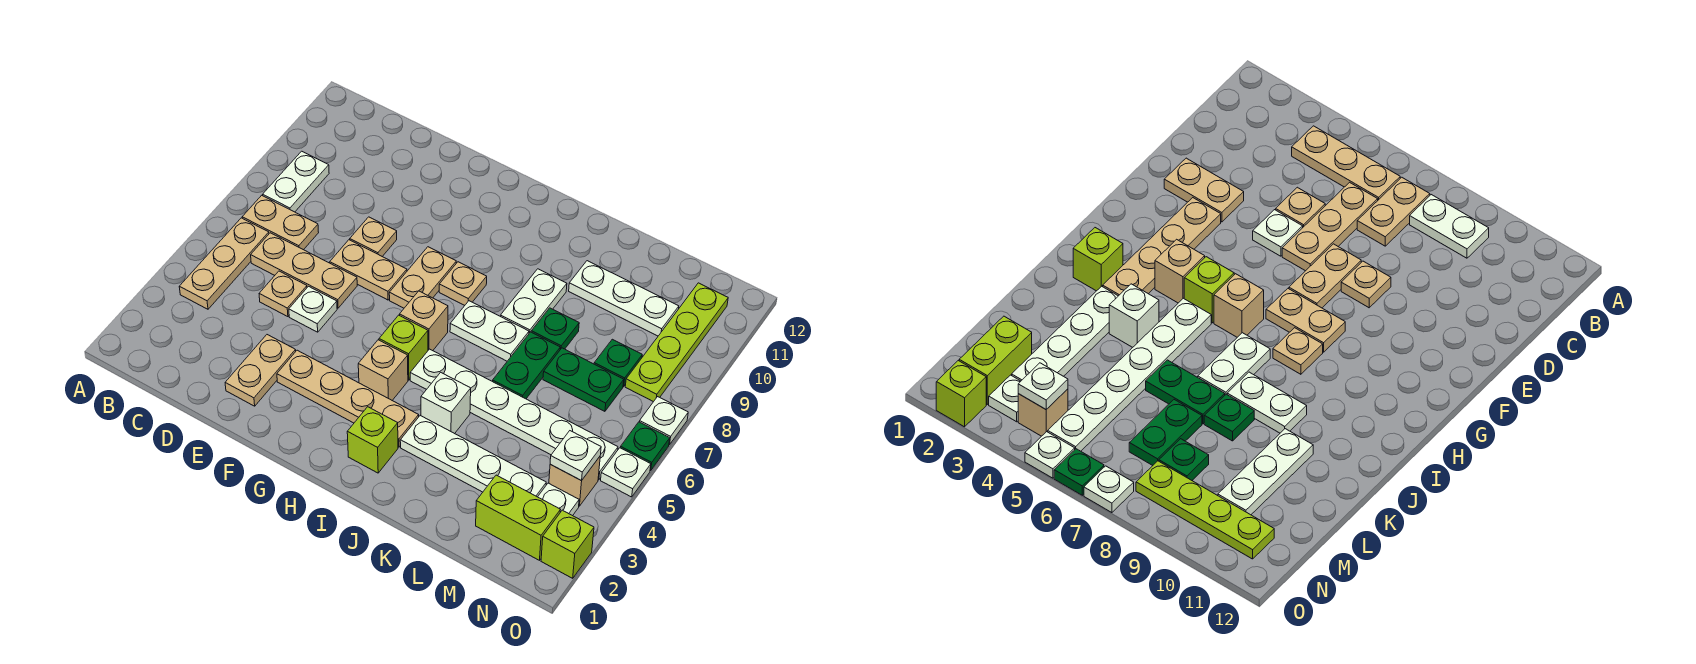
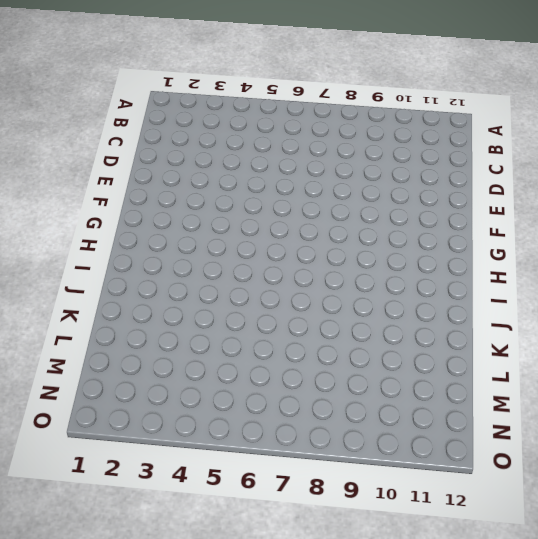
none -> tan 1x3 plate [179,218,269,309]
none -> tan 1x2 plate [242,195,319,250]
none -> white 1x2 plate [263,151,329,212]
none -> tan 1x3 plate [251,233,357,308]

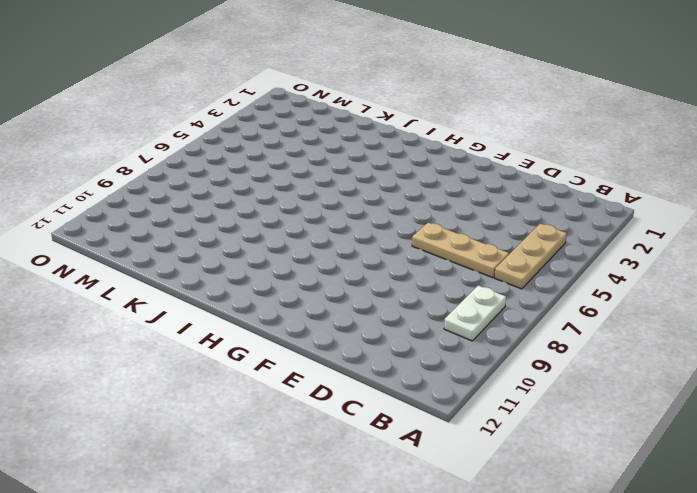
none -> tan 1x2 plate [242,195,319,250]
none -> tan 1x1 plate [259,271,307,317]
none -> tan 1x2 plate [225,335,296,406]
none -> white 1x1 plate [289,286,337,332]

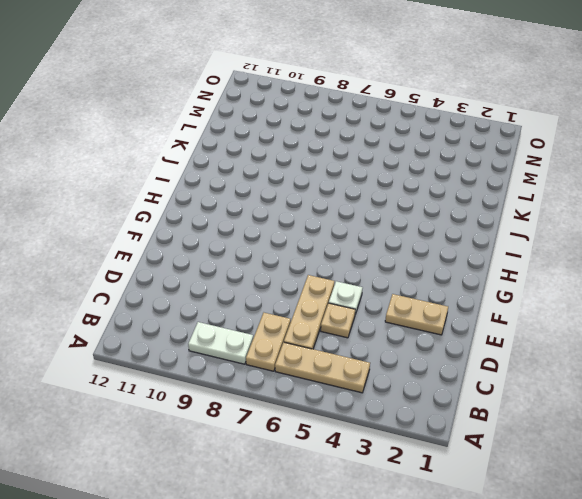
none -> tan 1x2 plate [330,240,407,300]
none -> tan 1x1 plate [350,217,397,256]
none -> tan 1x4 plate [277,350,419,447]
none -> tan 1x2 plate [389,247,456,308]

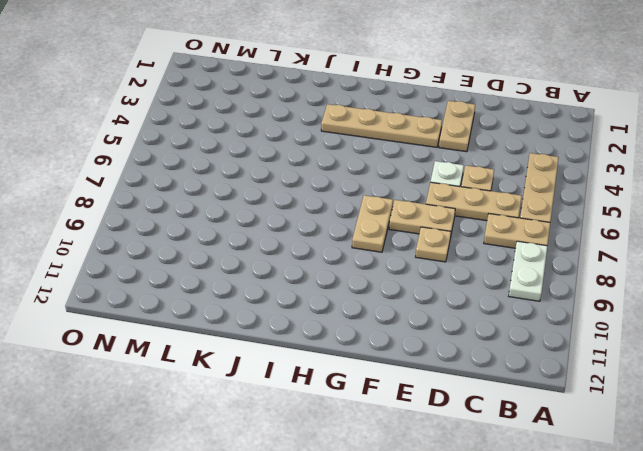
none -> tan 1x1 brick [358,340,408,400]
none -> lime 1x1 brick [379,315,428,380]
none -> tan 1x1 brick [400,291,448,351]
none -> tan 1x1 plate [439,262,487,305]

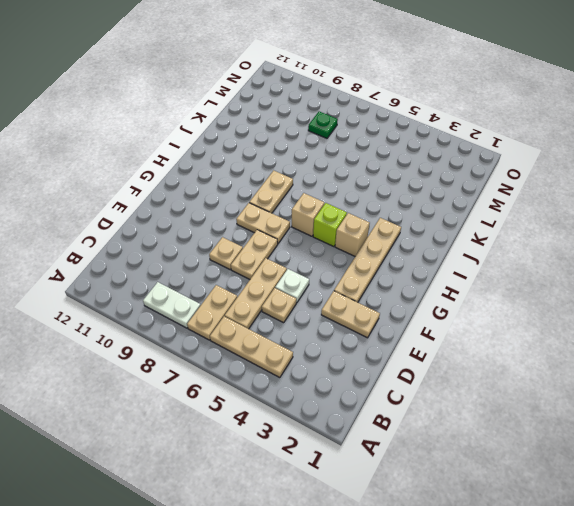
tan 1x2 plate [249,170,293,213] -> tan 1x1 plate [439,262,487,305]
none -> lime 1x1 brick [347,407,398,473]
none -> white 1x6 plate [410,349,618,480]
none -> white 1x2 plate [450,301,529,361]
none -> white 1x4 plate [400,416,546,497]

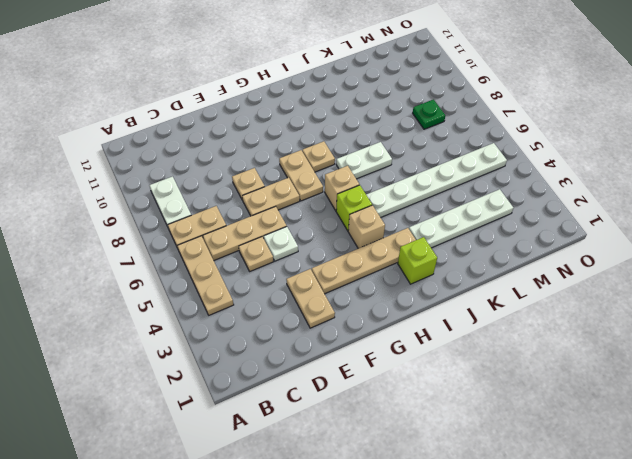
none -> white 1x1 brick [421,372,471,434]
none -> white 1x2 plate [500,269,567,333]
none -> green 1x2 plate [493,332,560,399]
none -> green 1x1 plate [531,308,579,349]

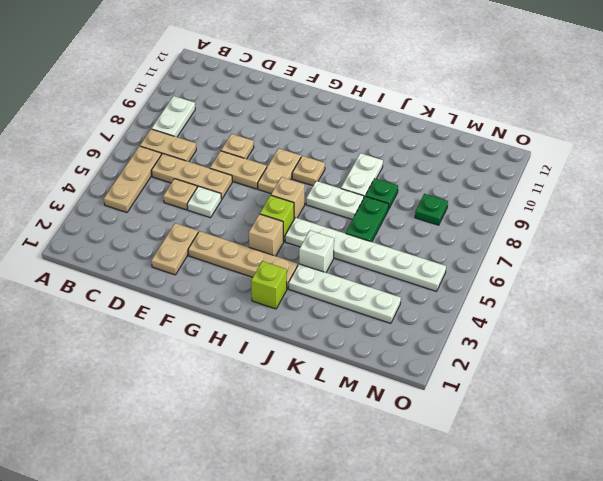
none -> white 1x3 plate [569,261,679,336]
none -> green 1x2 plate [543,348,624,411]
none -> lime 1x2 brick [476,475,560,560]
none -> white 1x1 plate [538,483,579,516]

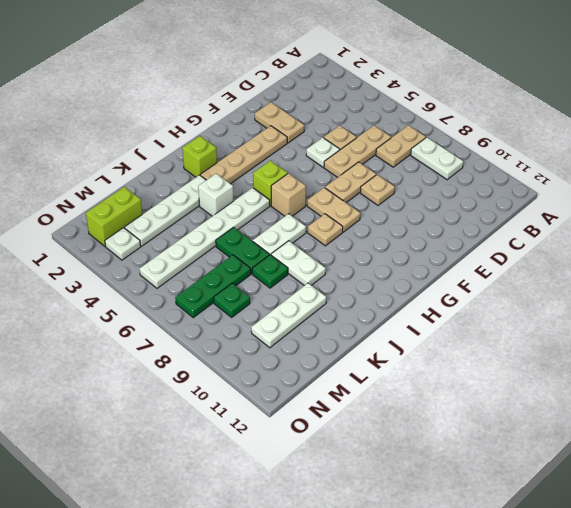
green 1x3 plate [175,255,251,318] -> green 1x2 plate [543,348,624,411]
none -> tan 1x3 plate [179,218,269,309]
none -> tan 1x1 brick [358,340,408,400]
none -> tan 1x1 brick [549,457,600,506]
none -> lime 1x4 plate [625,283,728,402]

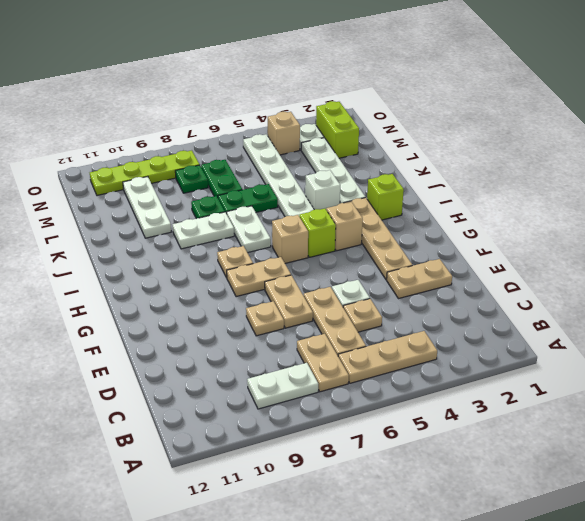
none -> lime 1x1 brick [541,510,594,578]
none -> white 1x1 plate [601,448,651,497]
none -> green 1x1 plate [620,422,670,471]
none -> white 1x1 plate [640,397,688,445]

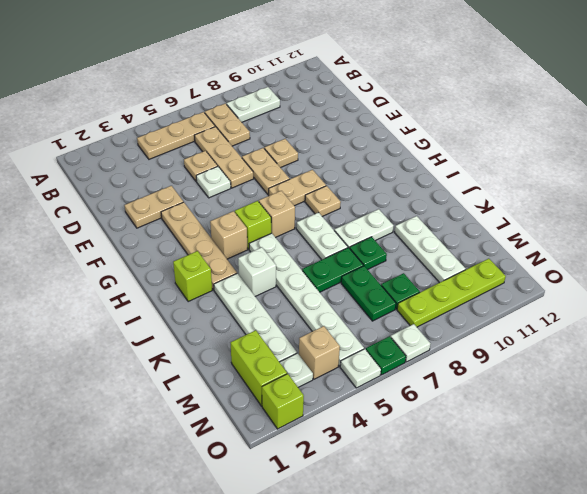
none -> white 1x1 plate [550,431,601,481]

